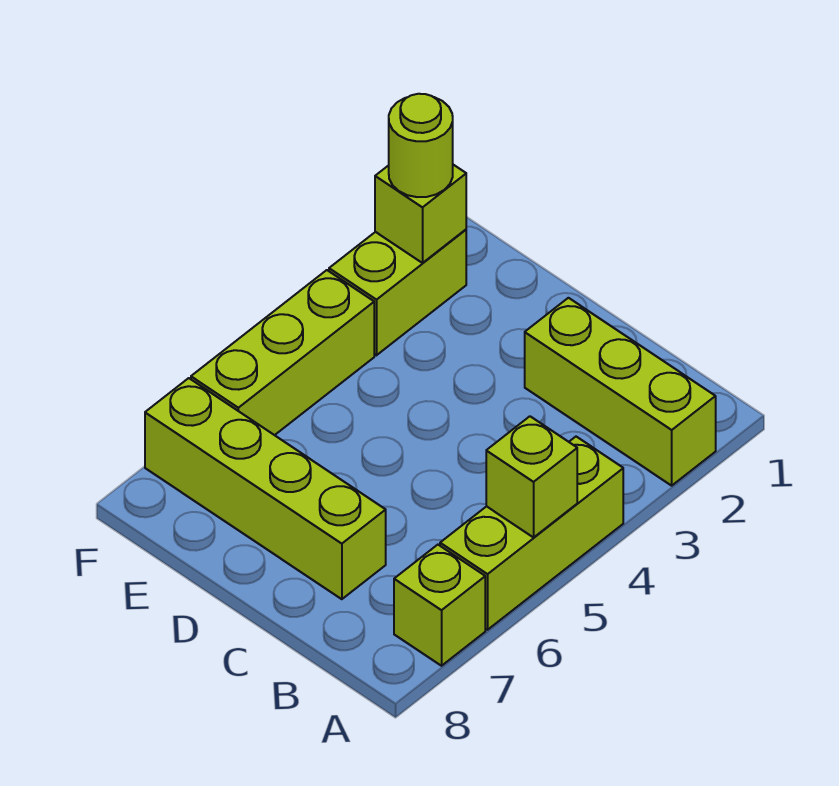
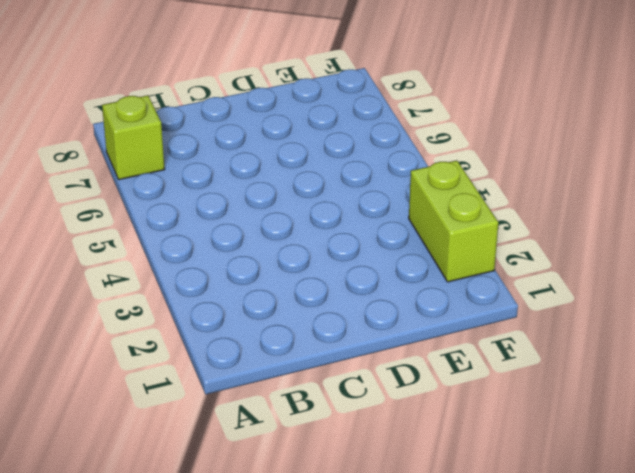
none -> lime 1x3 brick [525,298,716,486]
none -> lime 1x3 brick [440,437,623,630]

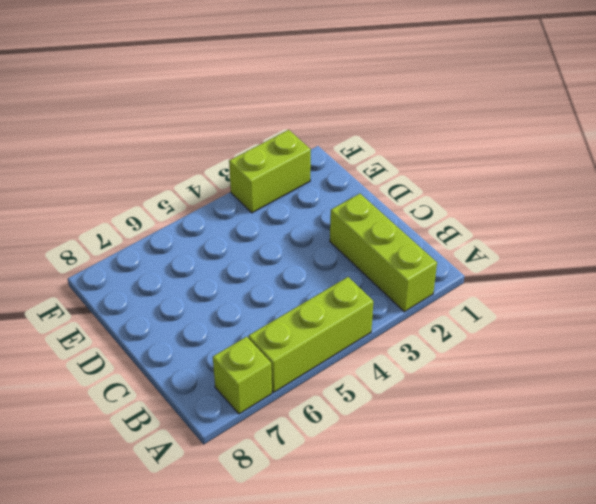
none -> lime 1x4 brick [145,378,386,599]
none -> lime 1x3 brick [191,270,374,435]

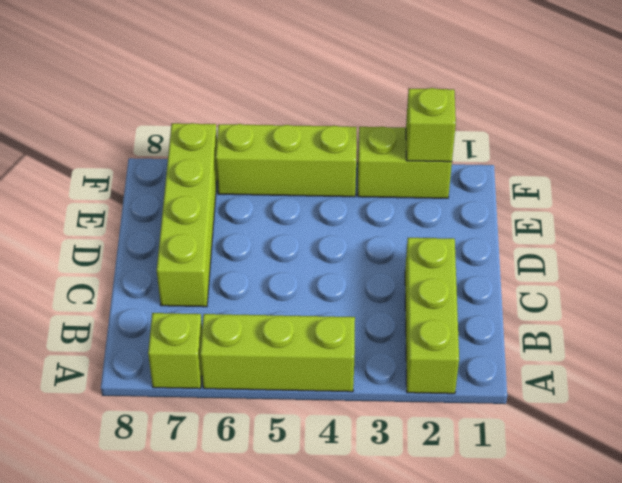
none -> lime 1x1 brick [486,416,577,537]
none -> lime 1x1 round brick [389,94,453,197]

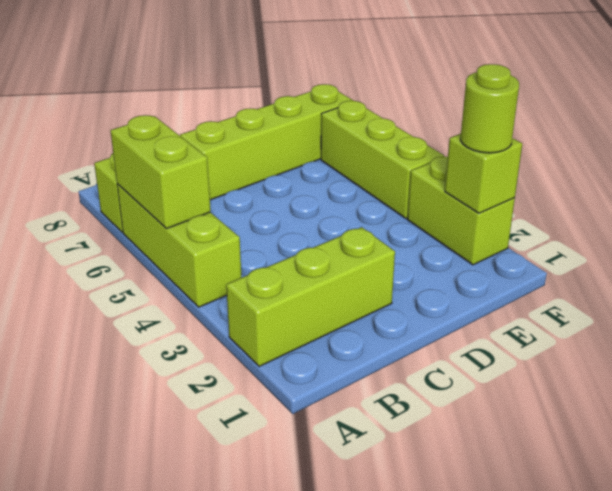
lime 1x2 brick [110,115,211,229] -> lime 1x1 brick [486,416,577,537]

